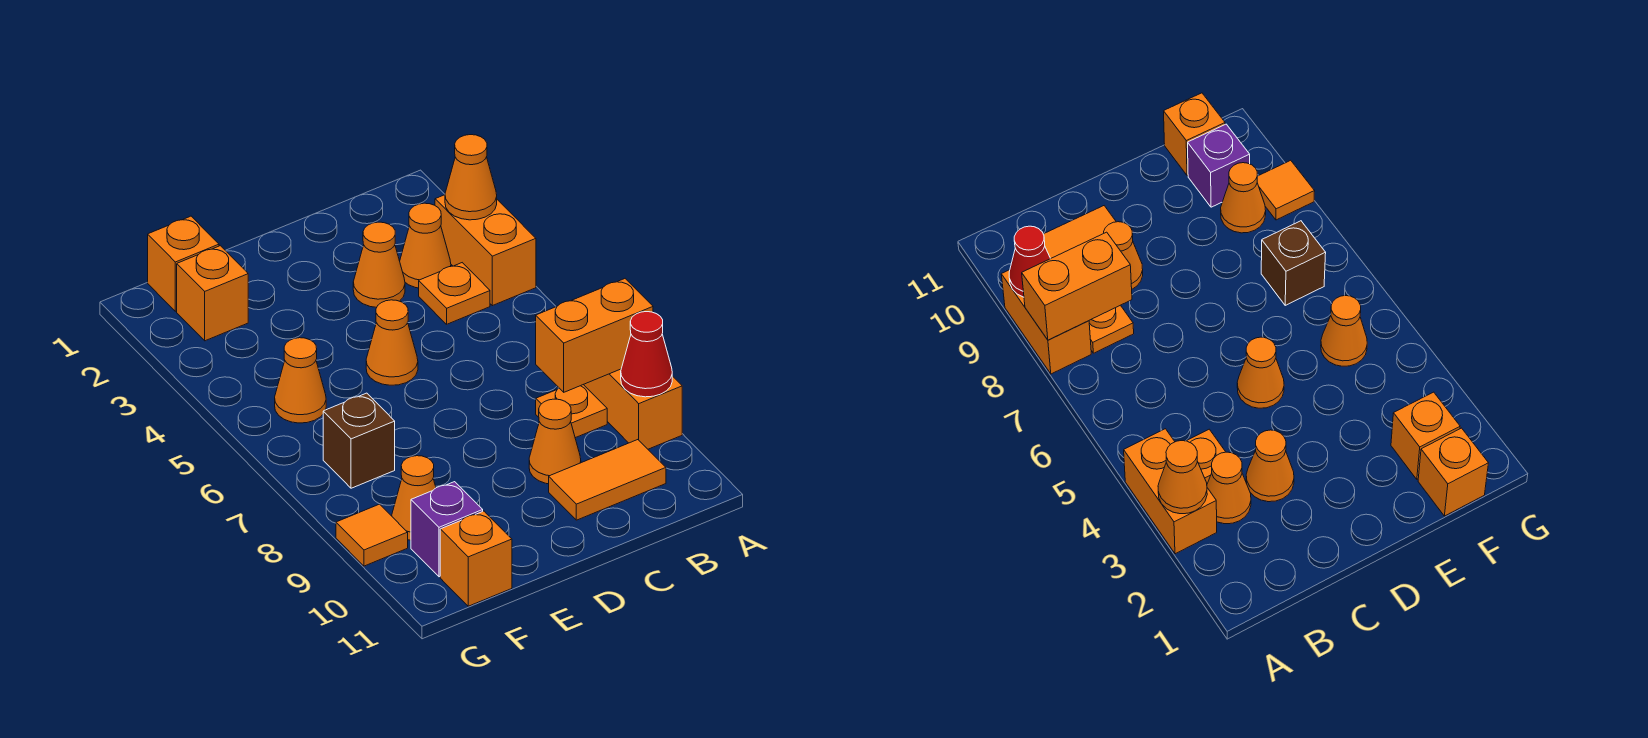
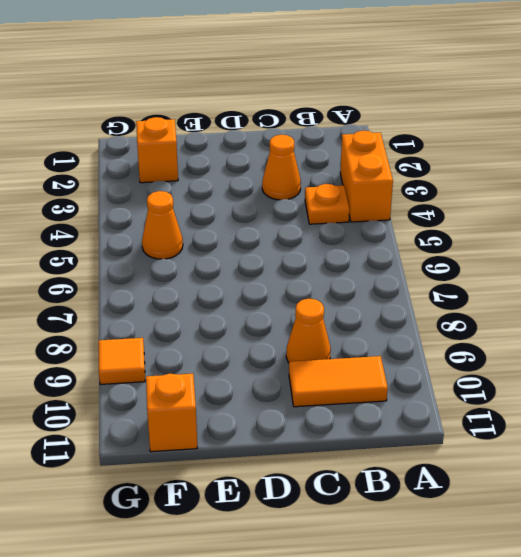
none -> orange 1x2 brick [584,369,682,449]
none -> orange 1x1 cone [400,203,451,288]
none -> orange 1x1 plate [536,385,607,438]

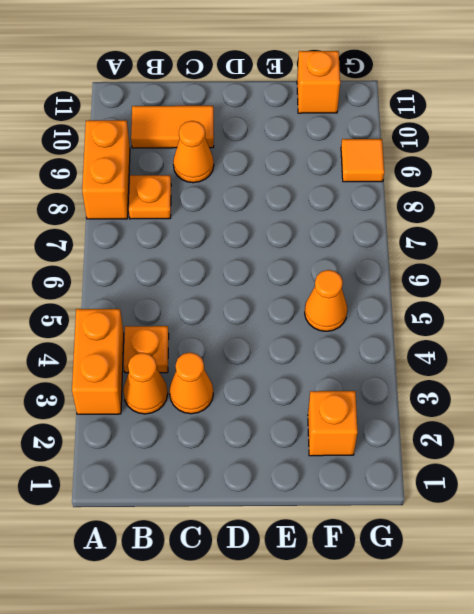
none -> orange 1x1 cone [366,300,418,385]
none -> orange 1x1 brick [148,216,219,311]
none -> brown 1x1 brick [323,393,395,488]

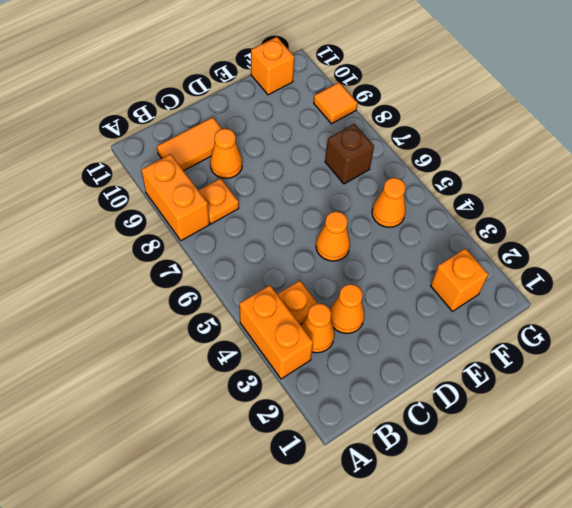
none -> orange 1x1 brick [148,216,219,311]
none -> orange 1x1 cone [392,456,436,540]
none -> purple 1x1 brick [411,482,483,577]

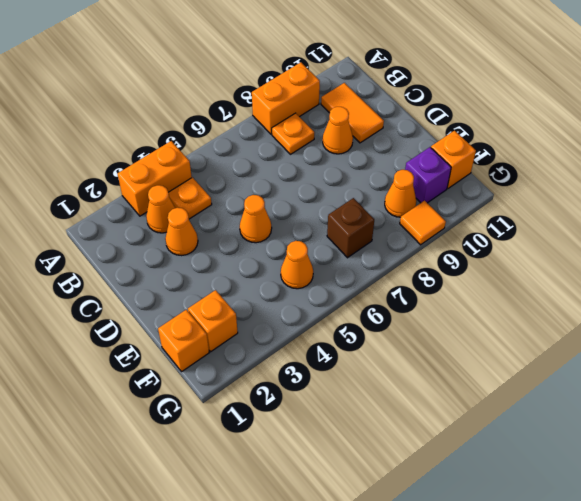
none -> orange 1x1 cone [445,135,497,220]
none -> orange 1x2 brick [536,279,653,392]
none -> red 1x1 cone [621,312,672,397]

